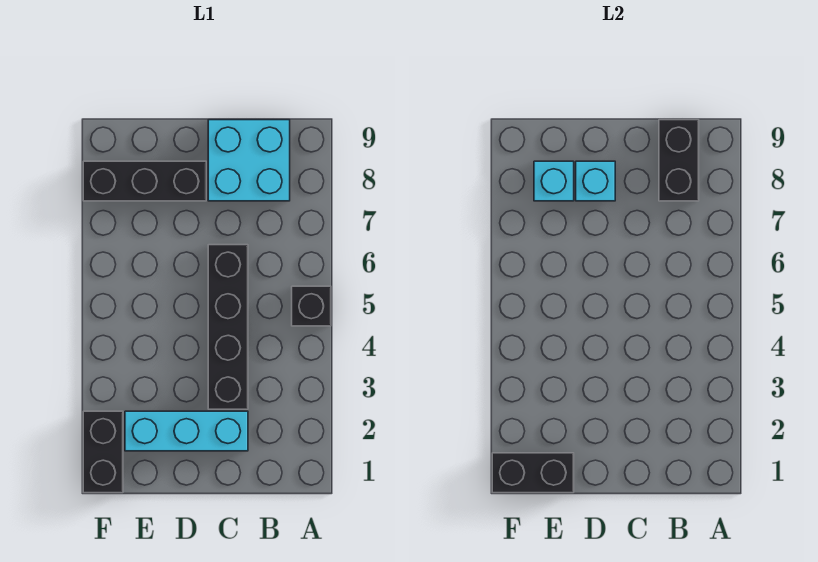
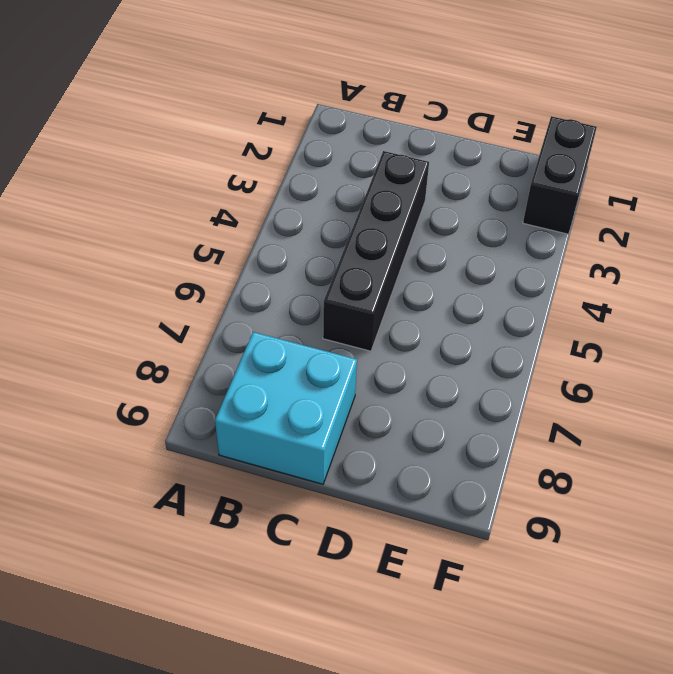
none -> black 1x1 brick [292,286,331,326]
none -> cyan 1x3 brick [125,411,248,451]

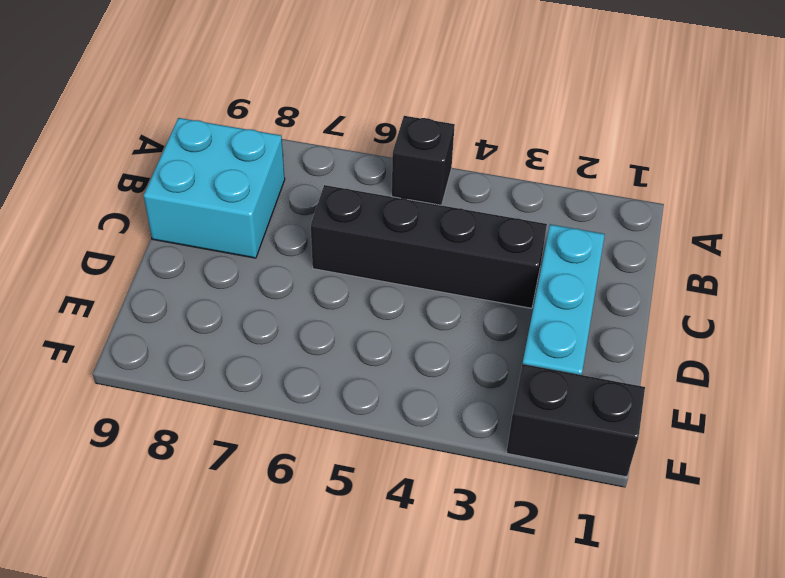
none -> black 1x3 brick [83,161,206,201]
none -> black 1x2 brick [659,120,699,201]

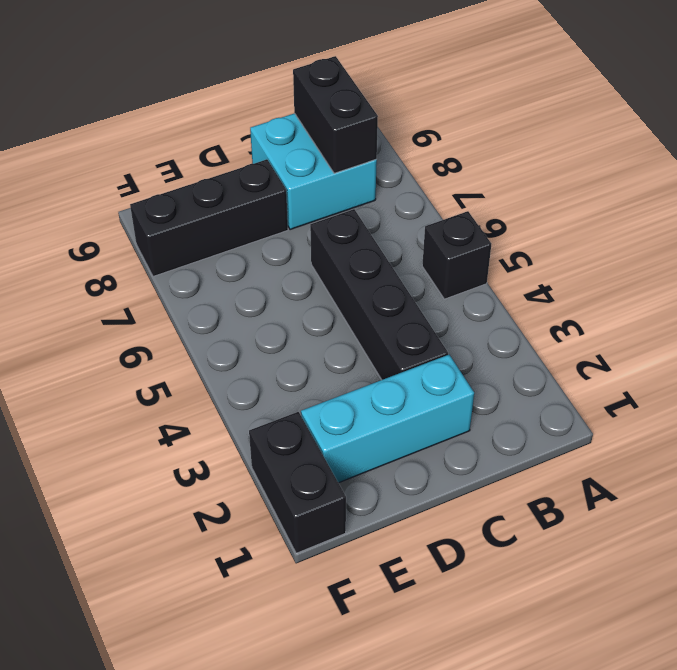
none -> cyan 1x1 brick [576,161,615,201]
none -> black 1x2 brick [492,453,574,493]

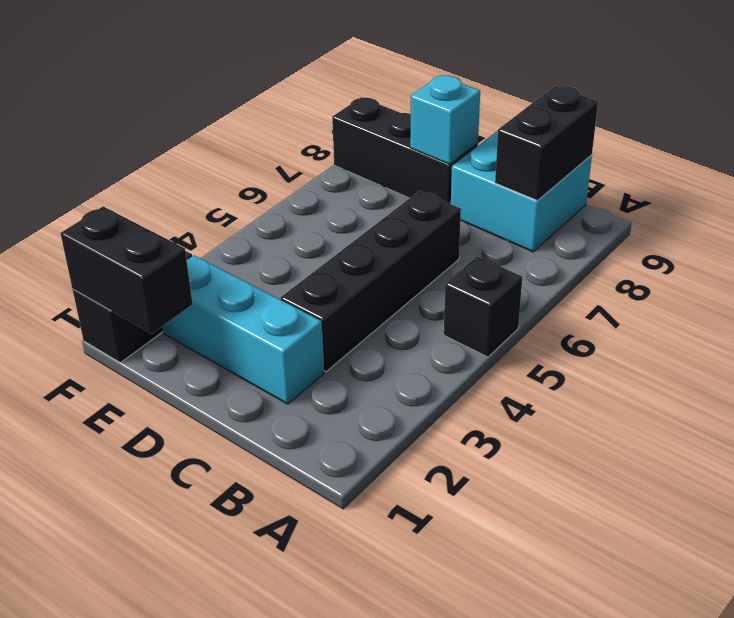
none -> cyan 1x1 brick [534,161,574,201]

